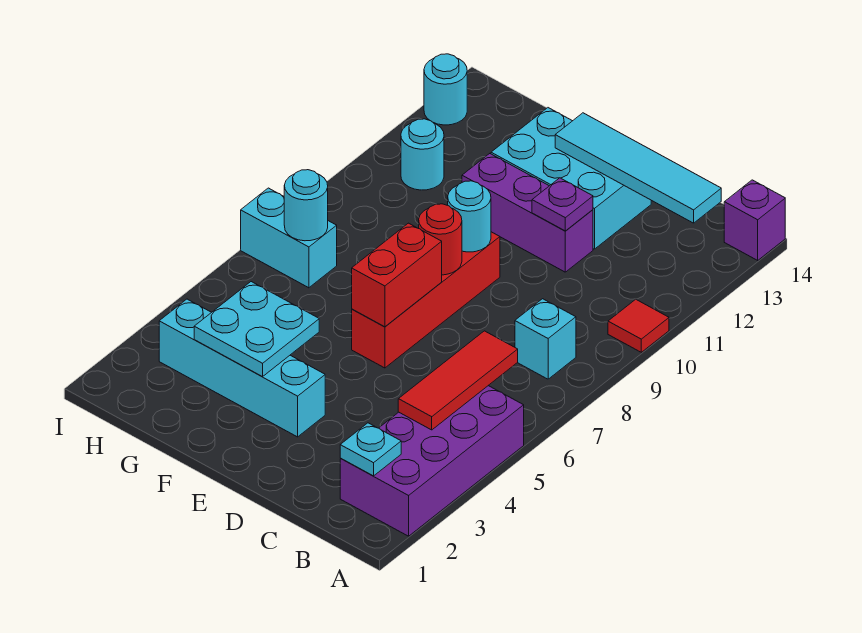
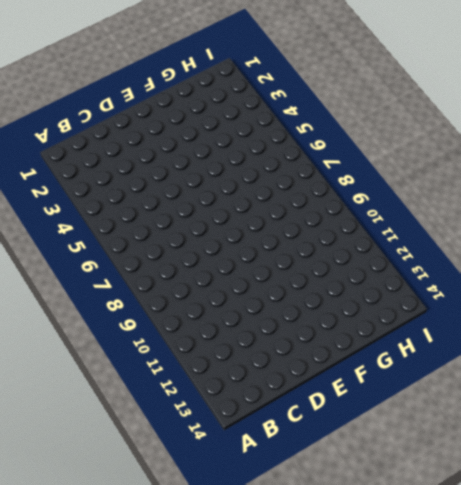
none -> purple 2x4 brick [340,386,524,536]
none -> red 1x1 tile [608,299,669,352]
none -> purple 1x1 brick [724,180,785,260]

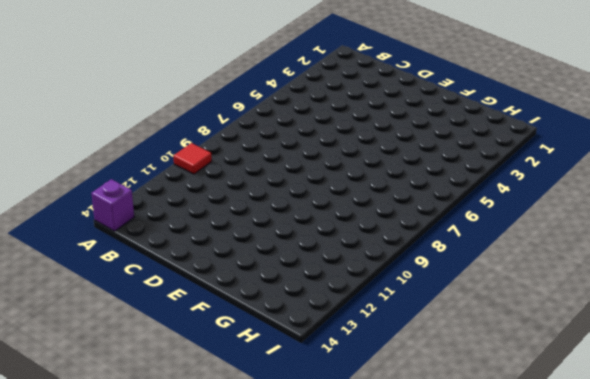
none -> purple 2x4 brick [340,386,524,536]
none -> cyan 1x1 brick [515,299,576,379]
none -> purple 1x3 brick [462,154,593,272]

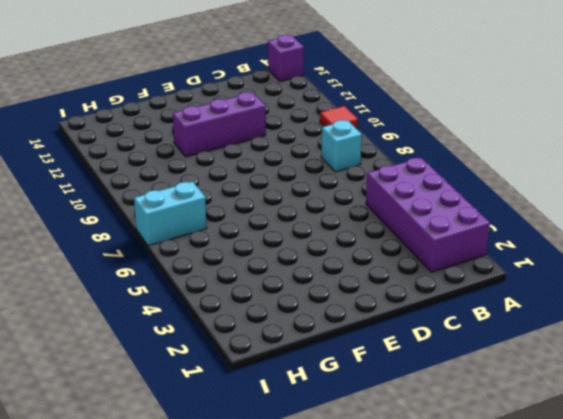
none -> cyan 2x3 brick [491,108,651,249]
none -> cyan 1x4 brick [159,299,325,437]
none -> red 1x4 brick [352,232,500,368]

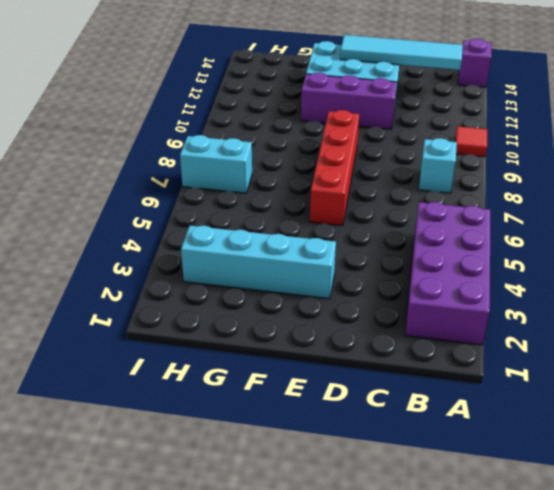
none -> cyan 1x1 round brick [401,119,444,190]
none -> cyan 1x1 round brick [424,54,467,125]
none -> cyan 1x1 plate [340,423,401,476]

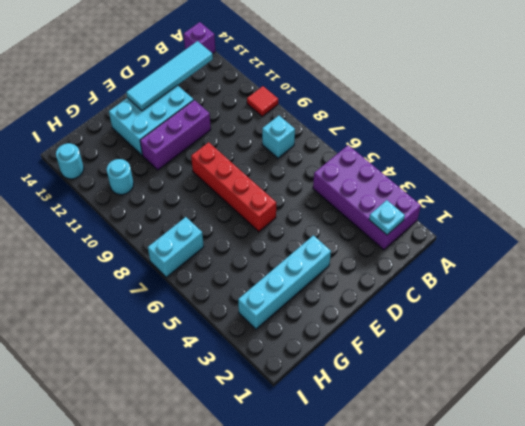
none -> red 1x3 tile [398,331,518,430]
none -> purple 1x1 plate [532,178,593,231]
none -> red 1x2 brick [352,223,442,327]

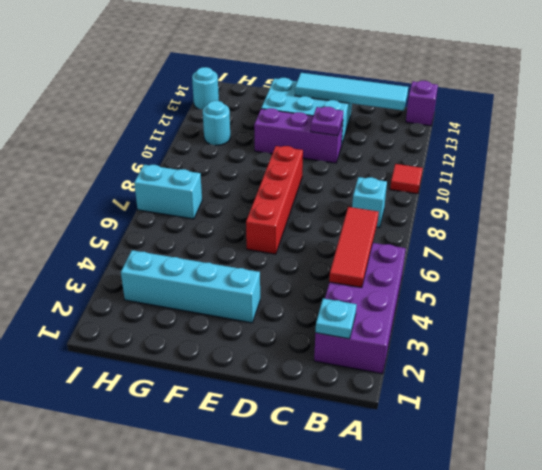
none -> red 1x2 brick [352,223,442,327]
none -> red 1x1 round brick [419,204,462,275]
none -> cyan 1x1 round brick [448,181,491,252]

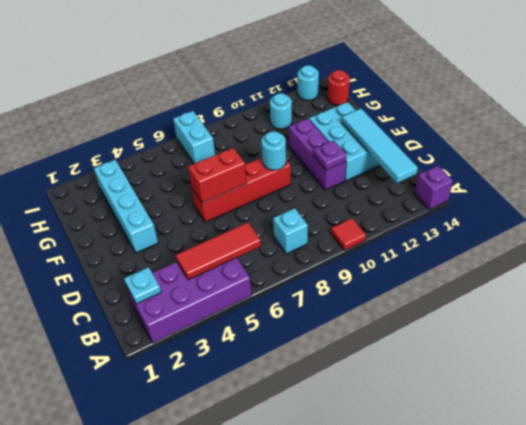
red 1x1 round brick [328,70,350,105] -> red 1x1 round brick moved to [419,204,462,275]
none -> cyan 2x2 plate [194,282,319,377]
none -> cyan 1x1 round brick [284,170,328,241]

